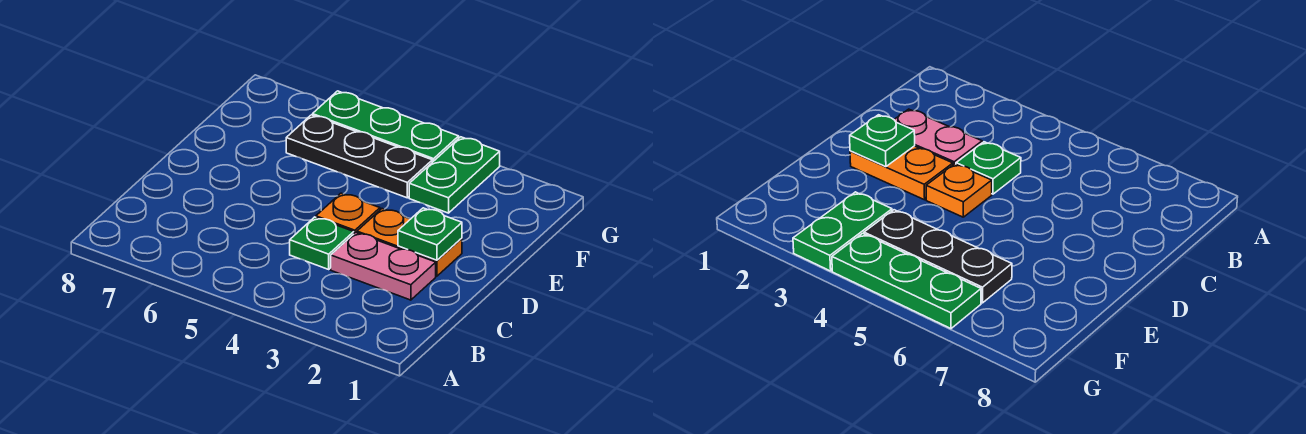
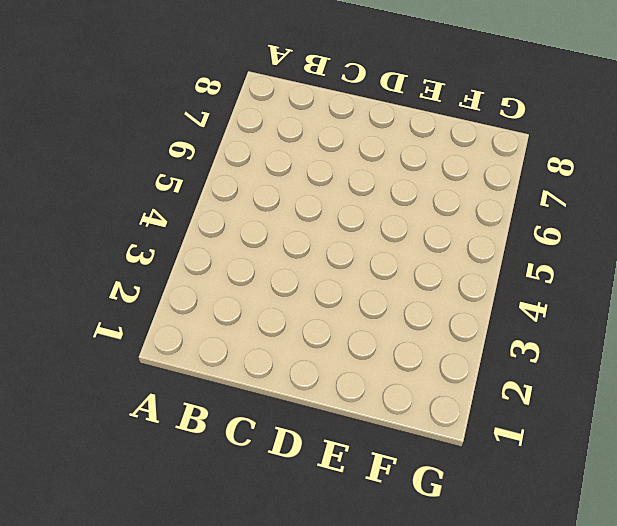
none -> pink 1x2 plate [331,232,436,300]
none -> green 1x1 plate [290,217,354,269]

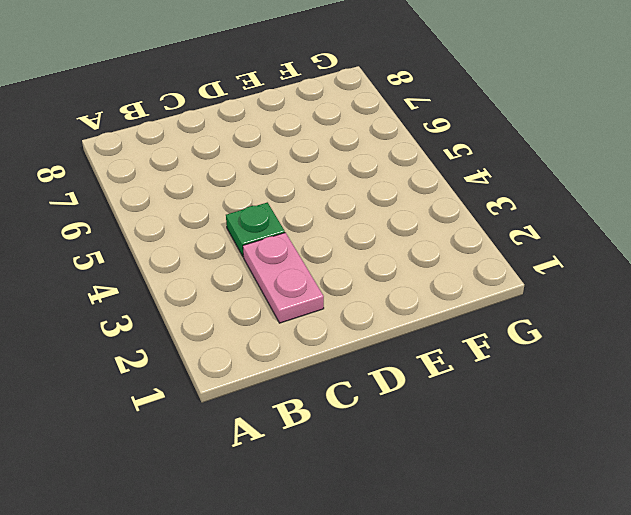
none -> orange 1x2 plate [357,209,462,276]
none -> orange 1x1 plate [316,193,380,233]

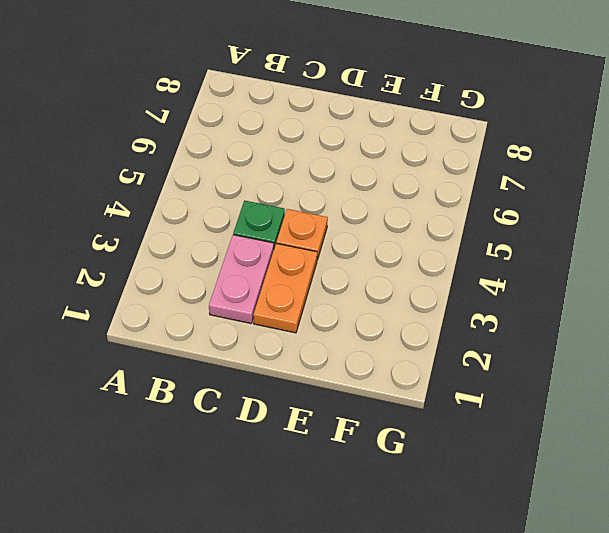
none -> green 1x2 plate [409,137,500,213]
none -> black 1x3 plate [286,115,432,198]

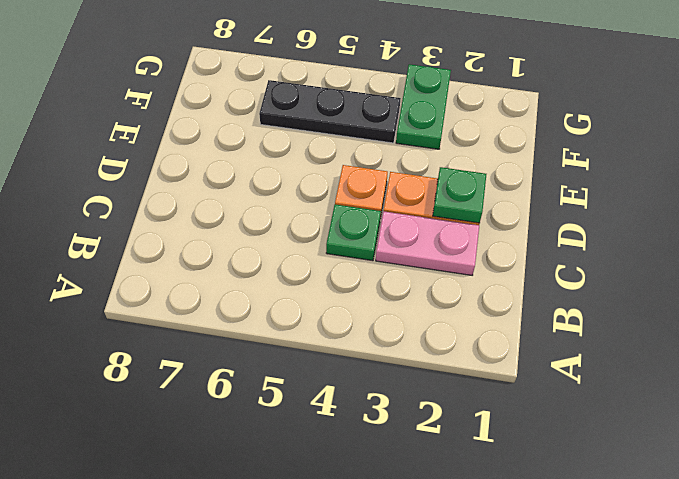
none -> green 1x3 plate [313,91,459,162]

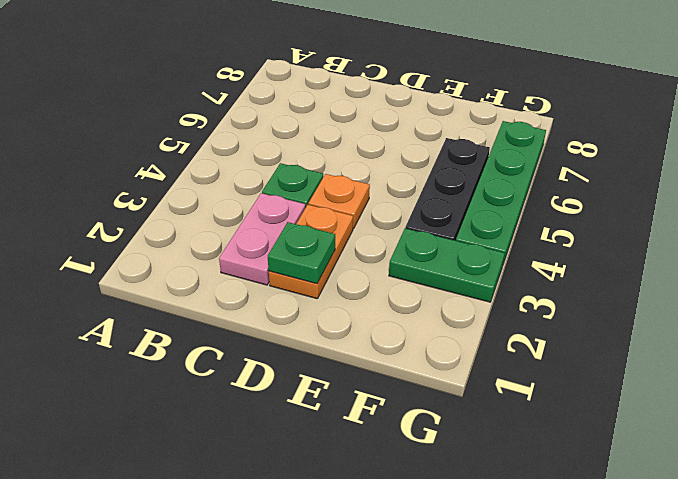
green 1x4 plate [456,121,546,264] -> green 1x3 plate [313,91,459,162]

